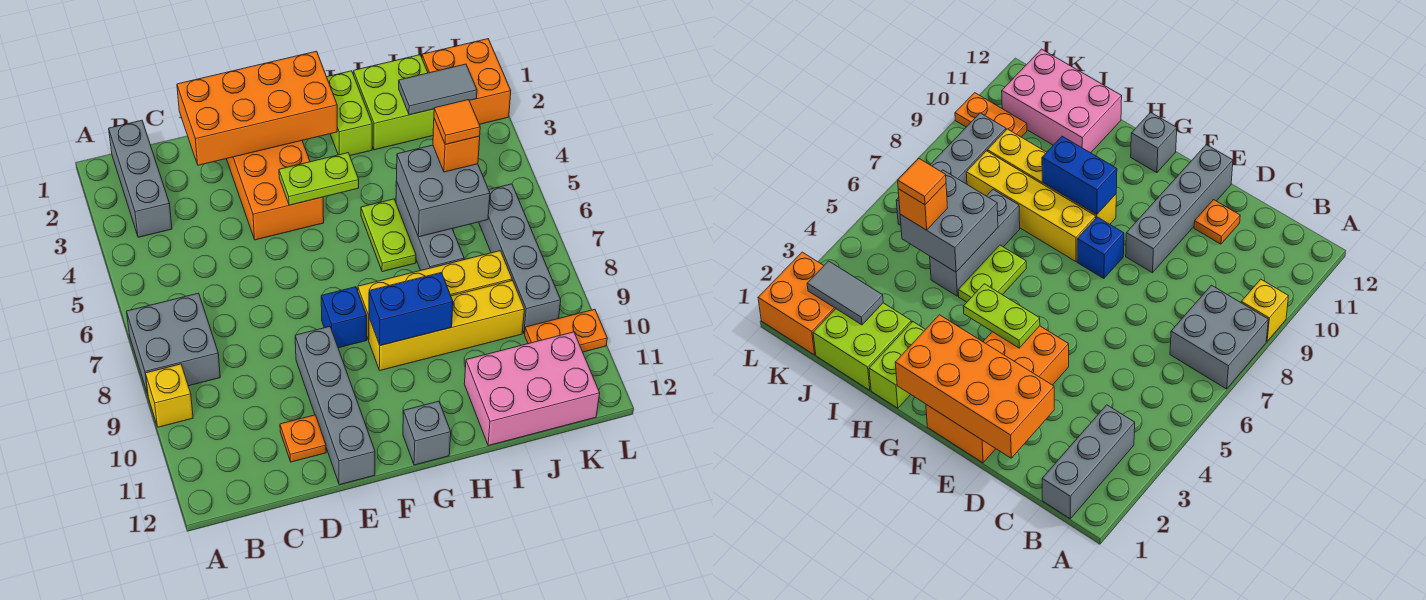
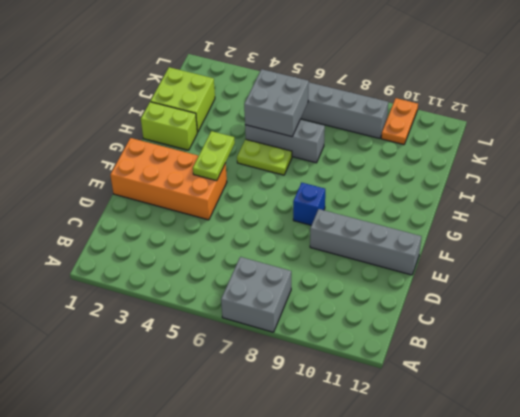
none -> yellow 1x1 brick [145,364,193,427]
none -> grey 1x3 brick [109,120,172,237]
none -> orange 1x1 plate [280,415,326,462]

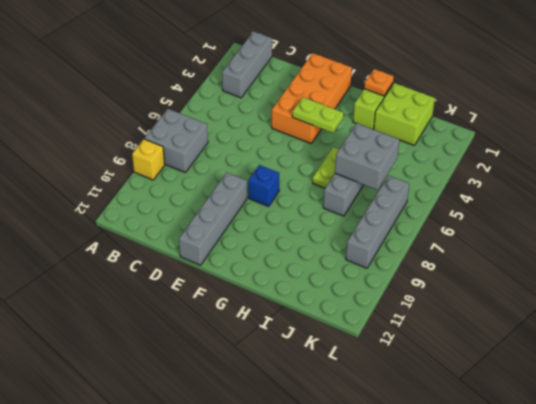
orange 1x1 plate [364,69,394,96] -> orange 1x1 plate moved to [280,415,326,462]
none -> yellow 1x4 brick [358,251,512,340]
none -> yellow 1x4 brick [369,280,525,370]
none -> grey 1x1 brick [403,401,451,465]

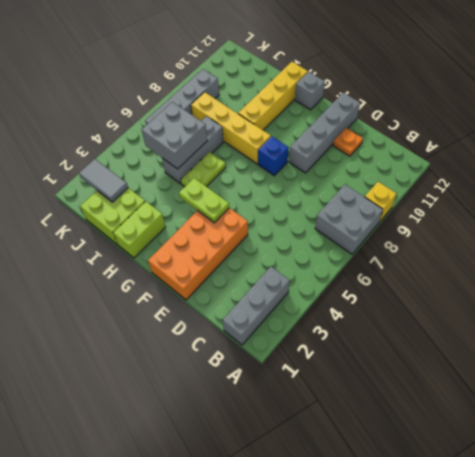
yellow 1x4 brick [238,62,308,130] -> yellow 1x4 brick turned to [369,280,525,370]
none -> pink 2x3 brick [464,332,600,446]
none -> orange 2x2 brick [422,39,511,124]
none -> orange 1x2 plate [525,309,607,352]

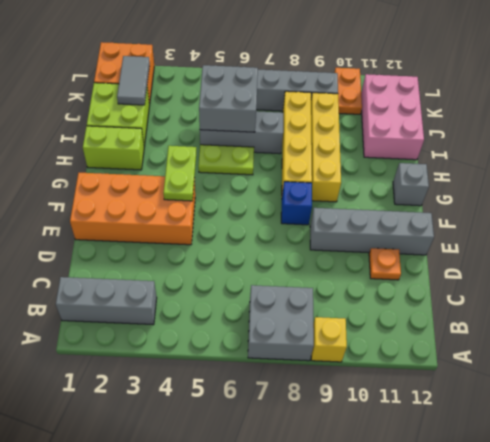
none -> orange 2x4 brick [177,51,337,165]
none -> blue 1x2 brick [369,273,453,346]
none -> orange 1x1 brick [433,119,480,172]

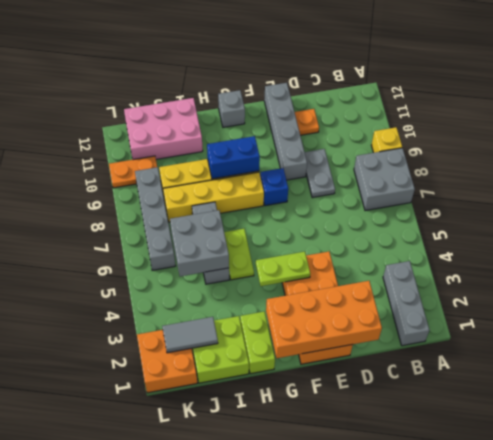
grey 1x2 plate [305,149,335,198] -> none
none -> orange 1x1 brick [433,119,480,172]
none -> orange 1x1 tile [434,100,480,144]

